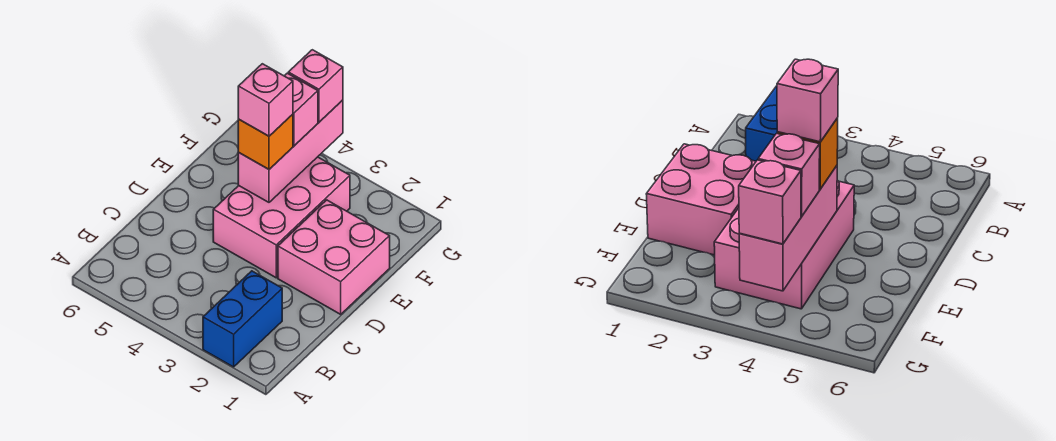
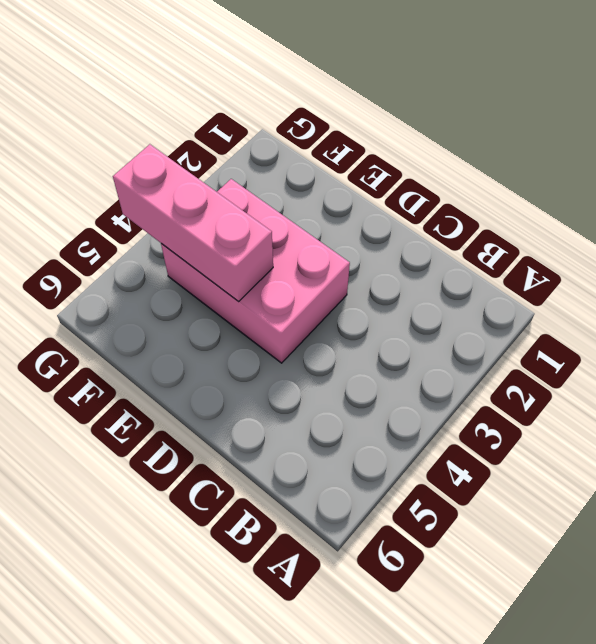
none -> blue 1x2 brick [203,271,282,367]
none -> pink 2x2 brick [278,200,390,314]

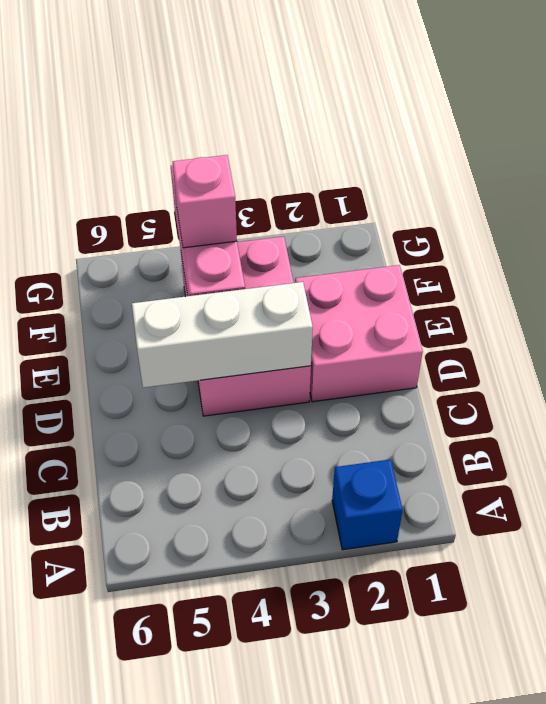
blue 1x1 brick [332,459,403,550] -> blue 1x2 brick [203,271,282,367]
white 1x3 brick [132,282,313,388] -> none
none -> orange 1x1 brick [238,114,293,169]
none -> pink 1x1 brick [288,50,343,122]

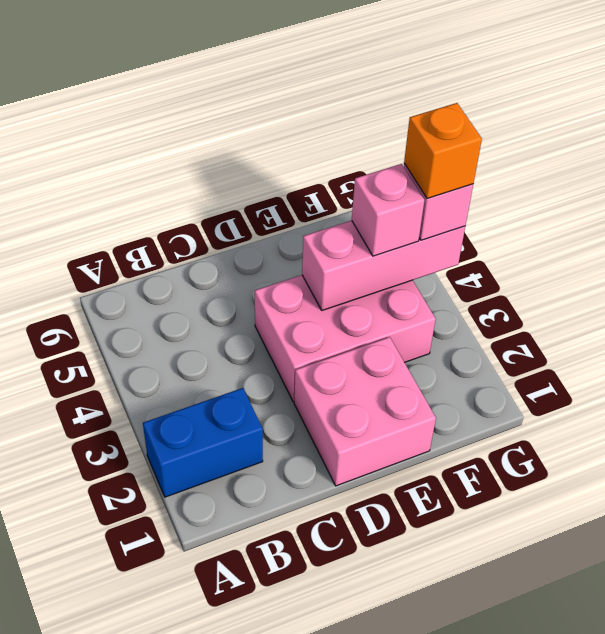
orange 1x1 brick [404,103,482,198] -> orange 1x1 brick moved to [238,114,293,169]
none -> pink 1x1 brick [238,64,293,136]

